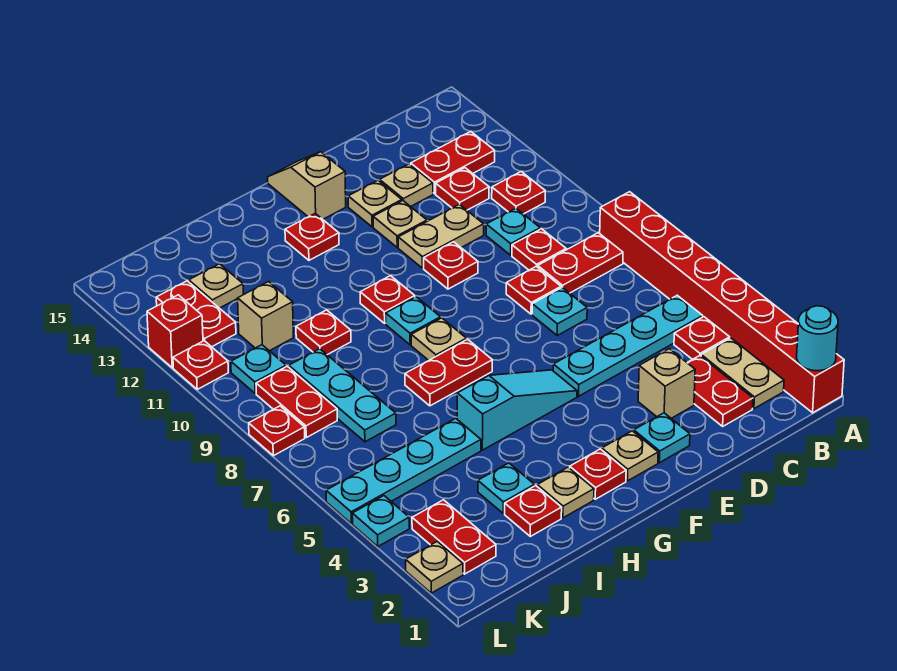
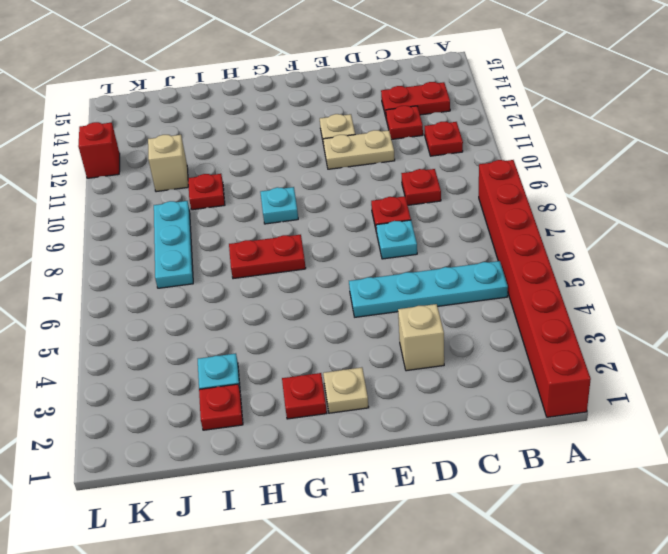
none -> tan 1x2 plate [701,338,784,409]
none -> red 1x1 plate [674,317,730,360]
none -> red 1x2 plate [538,233,623,293]
none -> red 1x2 plate [687,356,753,426]

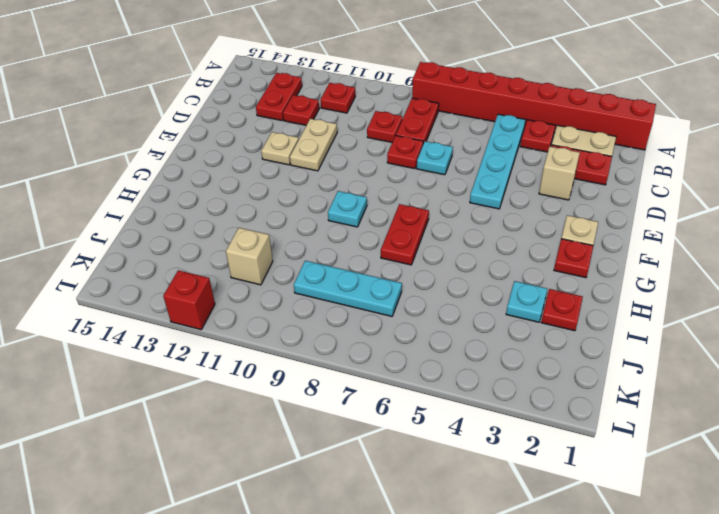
none -> cyan 1x1 plate [486,208,540,255]
none -> tan 1x1 plate [380,164,433,207]
none -> cyan 1x1 plate [634,413,690,463]
none -> red 1x1 plate [424,242,478,289]

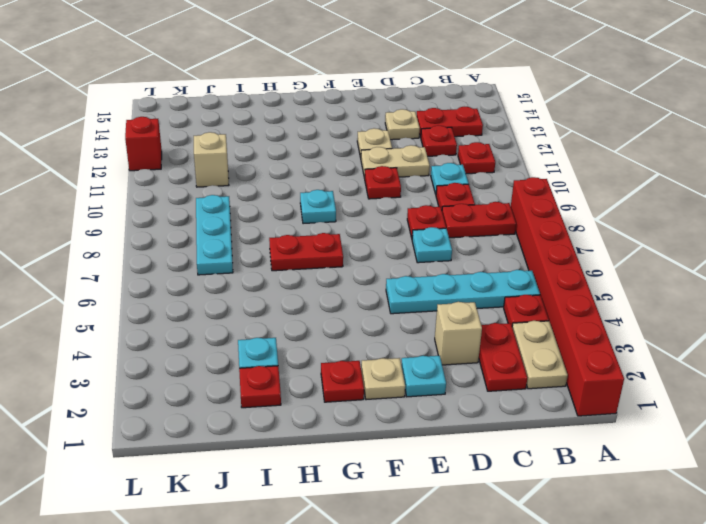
none -> tan 1x1 plate [348,180,402,227]
none -> cyan 1x3 slope [457,370,577,450]
none -> tan 1x2 slope [268,152,346,219]
none -> tan 1x1 plate [411,318,466,360]

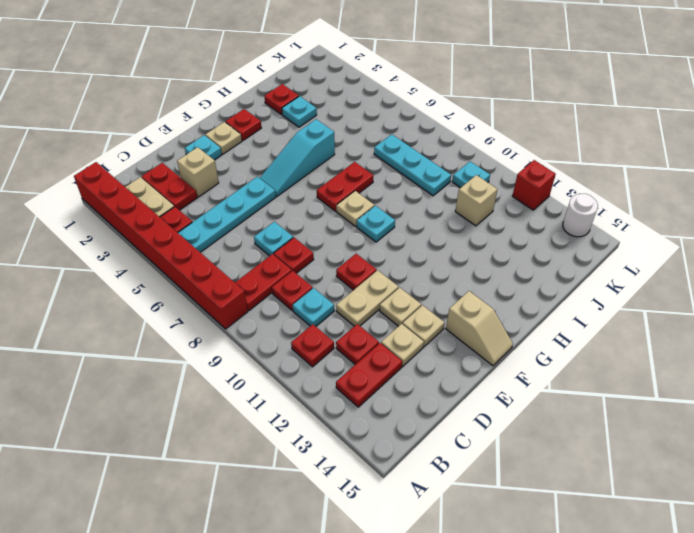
white 1x1 round brick [563,194,598,237] -> none
none -> red 1x1 plate [360,276,415,323]
none -> red 1x1 plate [285,213,339,260]
none -> tan 1x1 plate [537,467,594,518]
none -> cyan 1x4 plate [326,418,481,524]

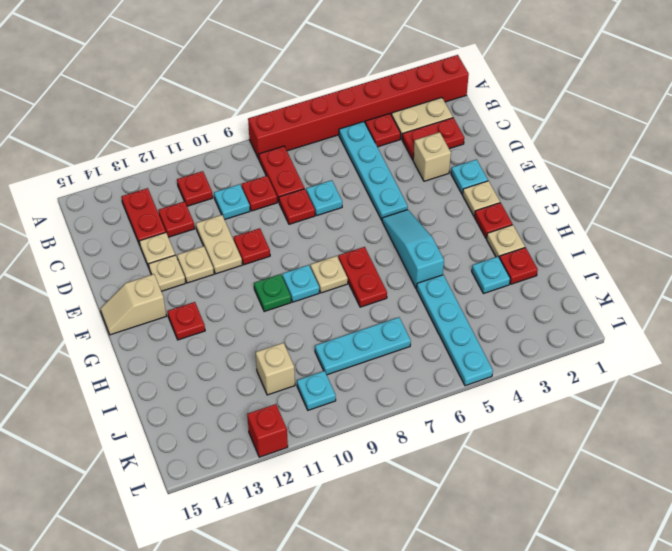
green 1x1 plate [254,274,291,312] -> red 1x1 plate [360,276,415,323]
none -> red 1x1 plate [296,310,351,355]
none -> tan 1x1 plate [189,264,243,308]
none -> red 1x2 plate [412,500,496,574]
none -> red 1x2 plate [256,366,337,438]

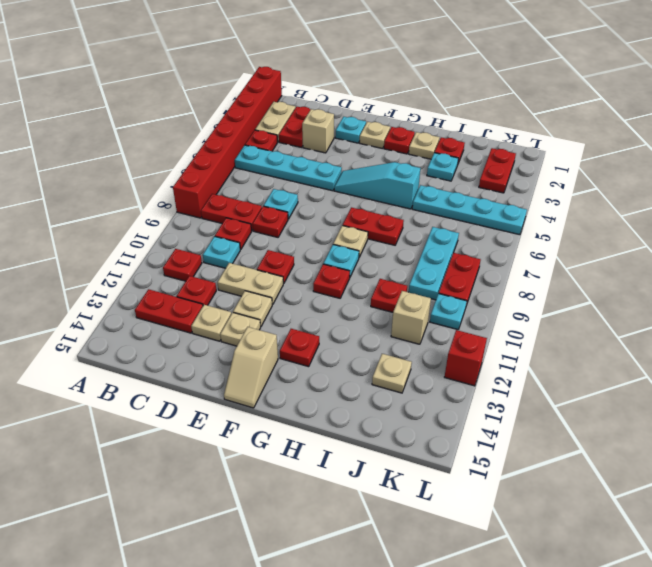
none -> red 1x2 plate [156,281,236,347]
none -> tan 1x1 plate [406,541,463,593]
none -> cyan 1x1 plate [352,496,409,546]
none -> red 1x1 plate [249,406,305,456]

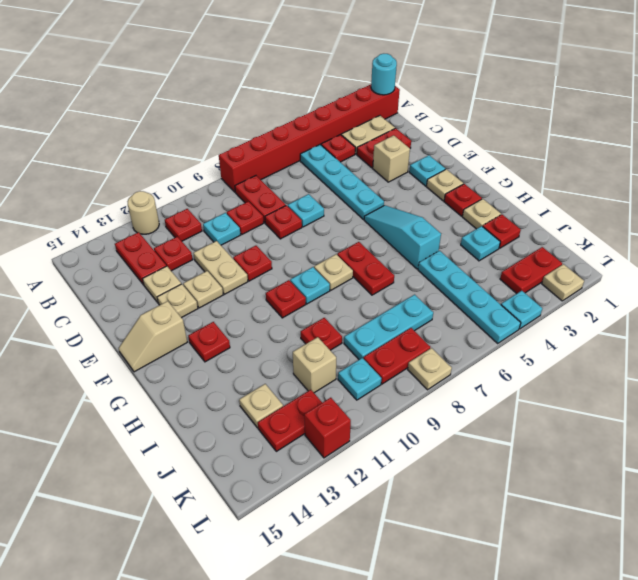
tan 1x1 round brick [127,191,159,234] -> none
tan 1x1 plate [408,348,452,390] -> red 1x1 plate [249,406,305,456]
none -> red 1x1 plate [173,341,228,389]

